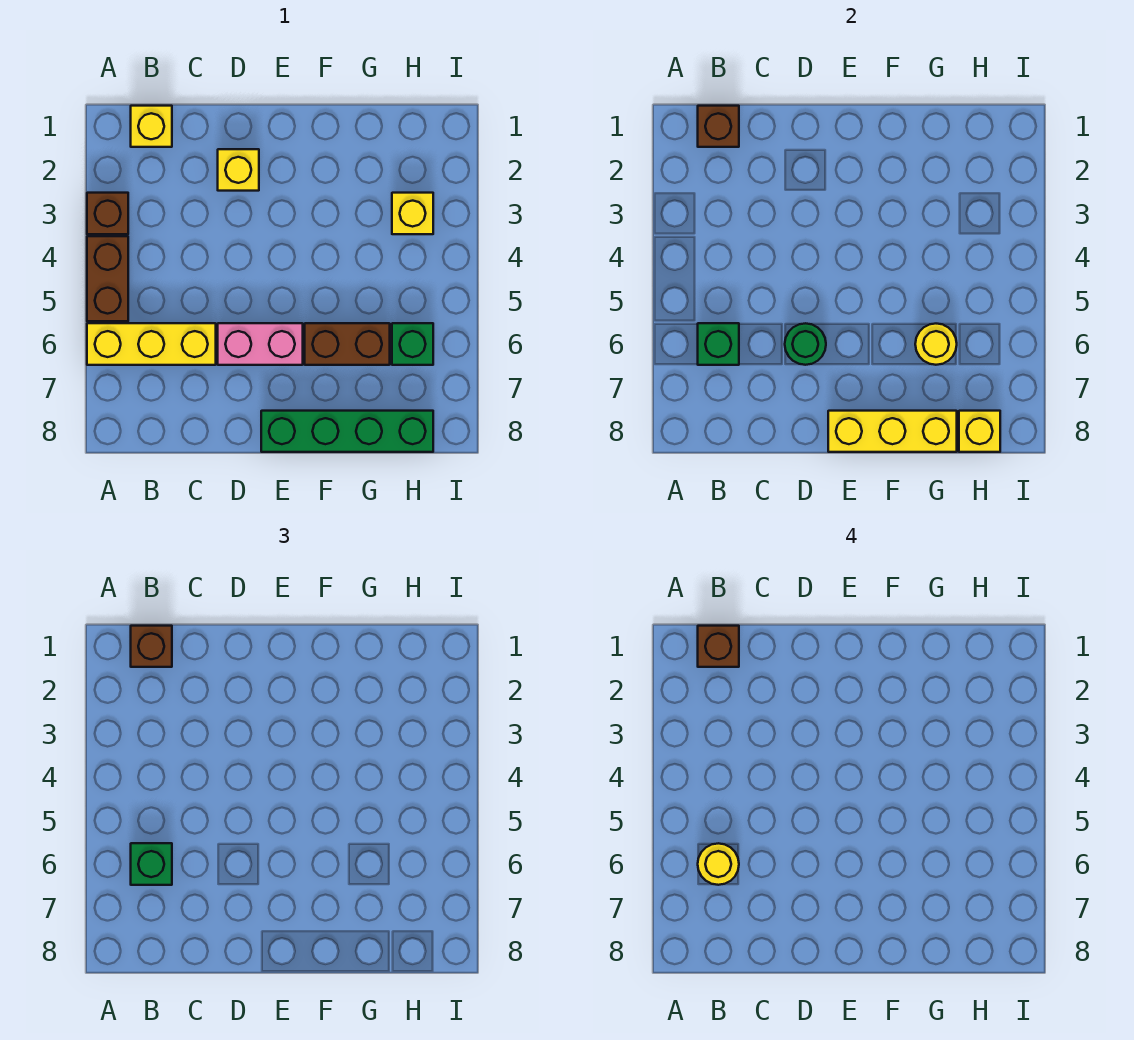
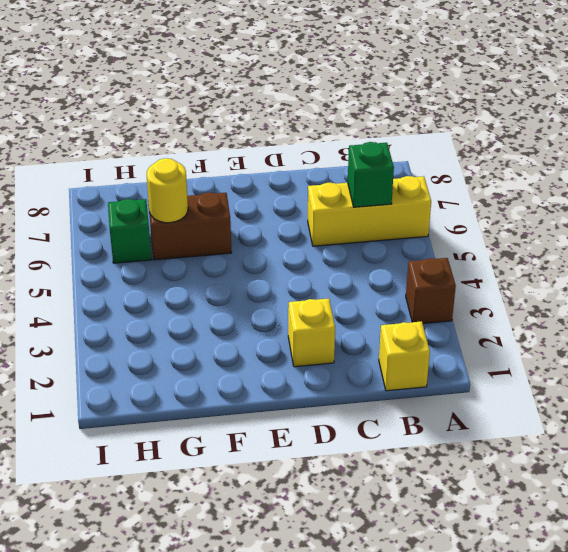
none -> brown 1x2 brick [87,236,128,321]
none -> pink 1x2 brick [218,323,303,365]
none -> green 1x4 brick [261,411,433,452]

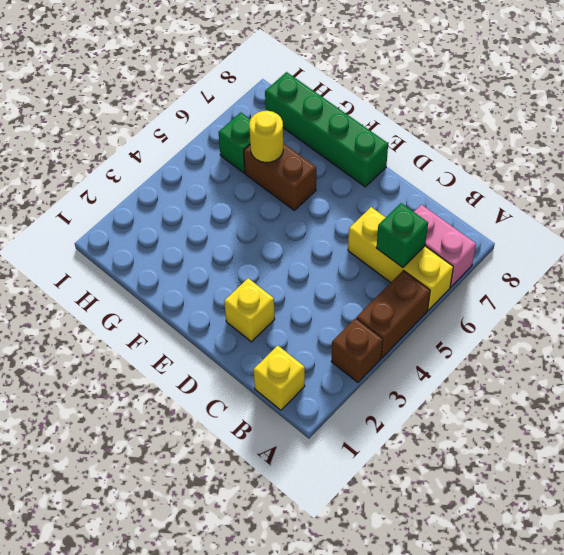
pink 1x2 brick [414,205,476,287] -> pink 1x2 brick moved to [218,323,303,365]
none -> yellow 1x1 brick [392,193,433,234]
none -> brown 1x1 brick [698,106,739,147]
none -> green 1x1 round brick [785,323,826,365]

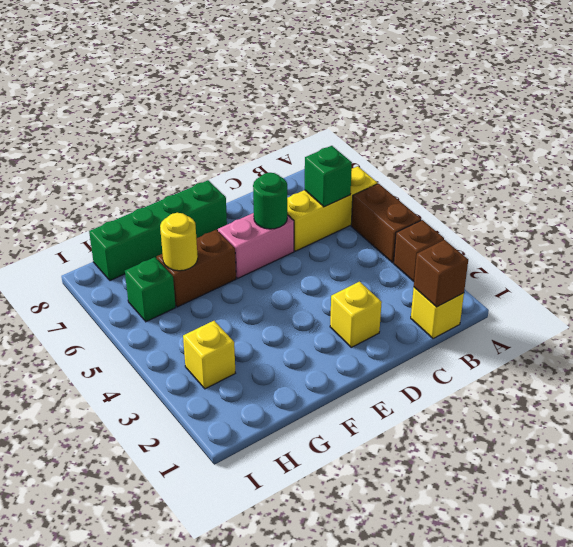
none -> yellow 1x3 brick [828,411,957,452]
none -> yellow 1x1 brick [959,411,1000,452]
none -> brown 1x1 brick [131,626,172,667]

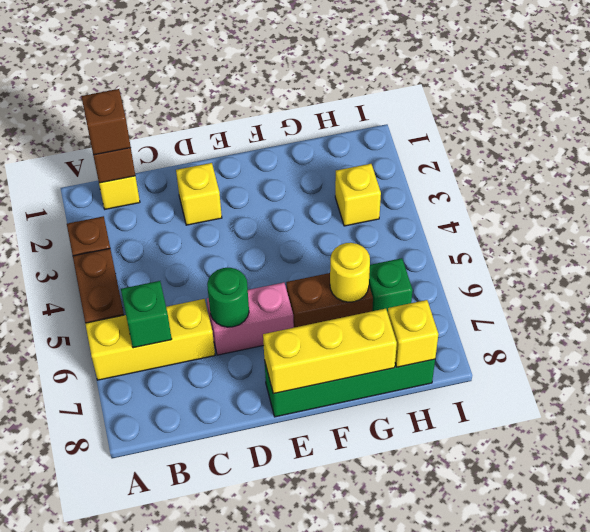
none -> green 1x1 brick [131,843,172,885]
none -> brown 1x1 brick [698,626,739,667]
none -> yellow 1x1 round brick [698,843,739,885]

